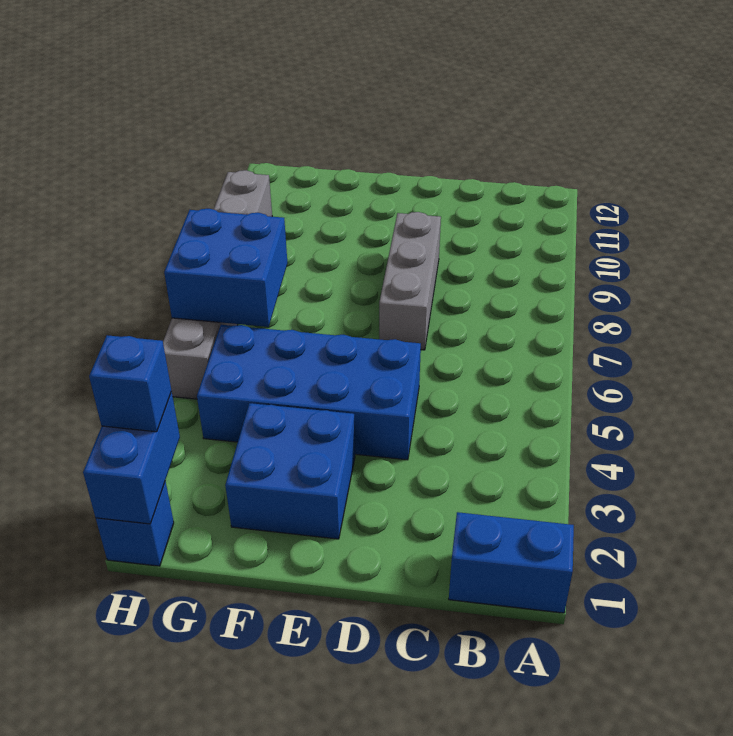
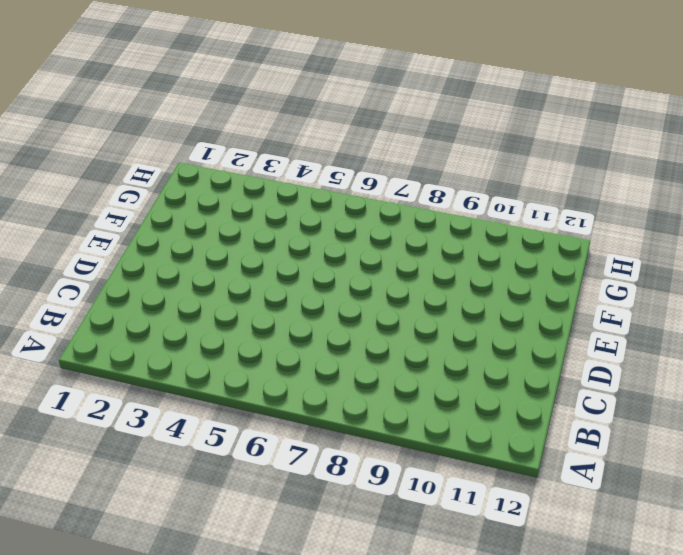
none -> blue 1x2 brick [449,512,574,613]
none -> blue 2x4 brick [197,325,421,460]

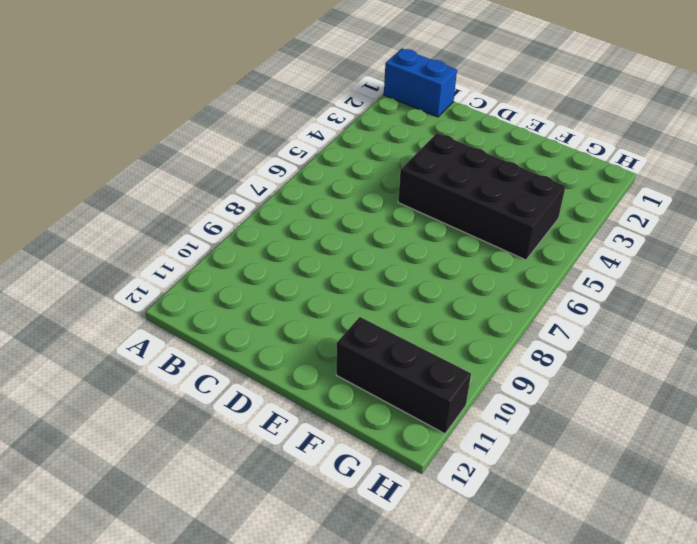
black 2x4 brick [398,133,566,260] -> blue 2x4 brick [197,325,421,460]
black 1x3 brick [336,317,471,434] -> none
none -> grey 1x3 brick [379,212,441,350]
none -> blue 2x2 brick [225,403,355,539]

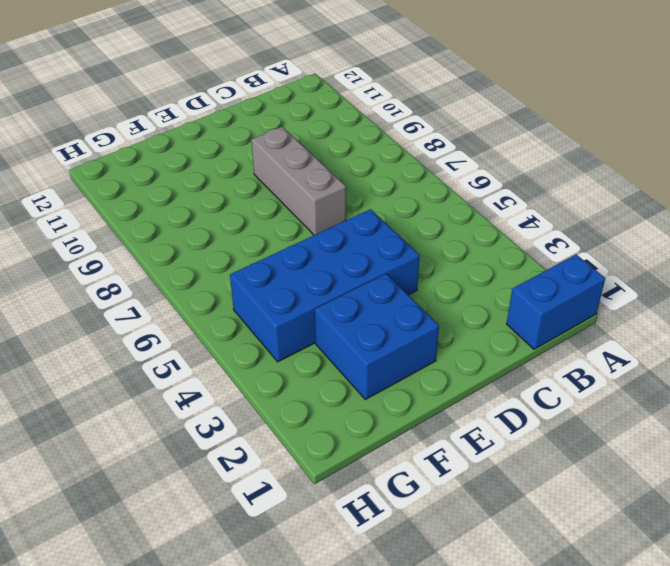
none -> blue 1x1 brick [96,481,174,566]
none -> grey 1x6 brick [163,170,272,399]

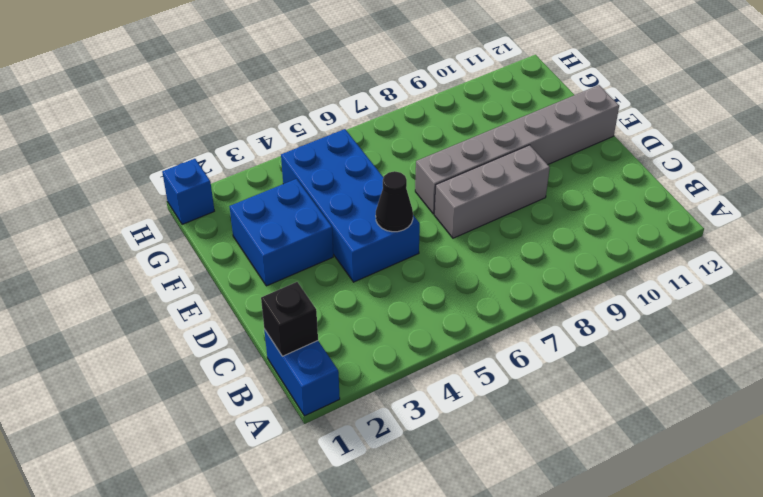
black 1x1 brick [261,282,318,356] -> none
black 1x1 cone [376,171,413,232] -> none
grey 1x6 brick [415,85,619,214] -> grey 1x6 brick moved to [163,170,272,399]
none -> blue 2x2 brick [164,209,287,327]
none -> blue 1x2 brick [83,392,180,524]

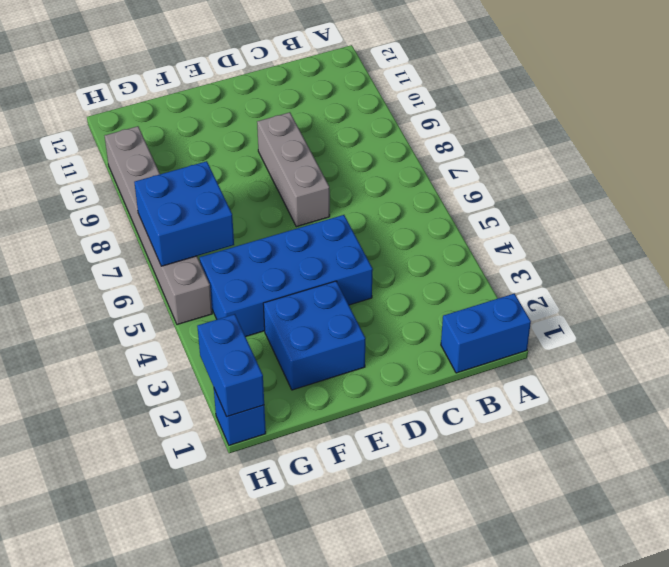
none -> blue 1x1 brick [89,335,172,432]

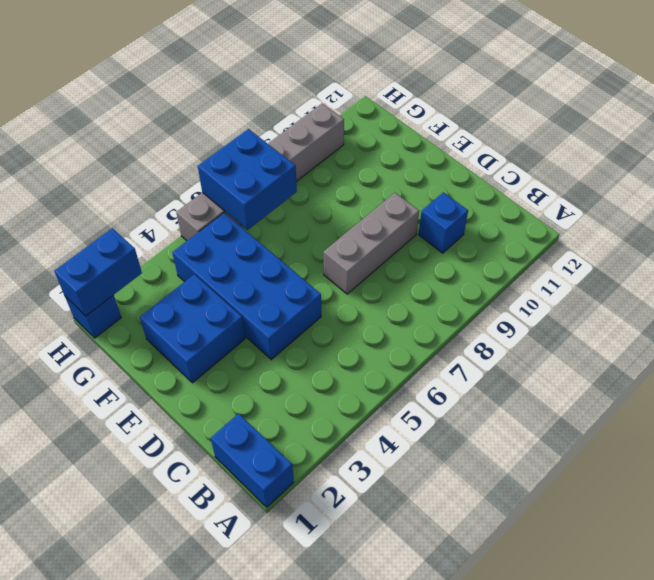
blue 1x1 brick [419,192,468,253] -> blue 1x1 brick moved to [89,335,172,432]

